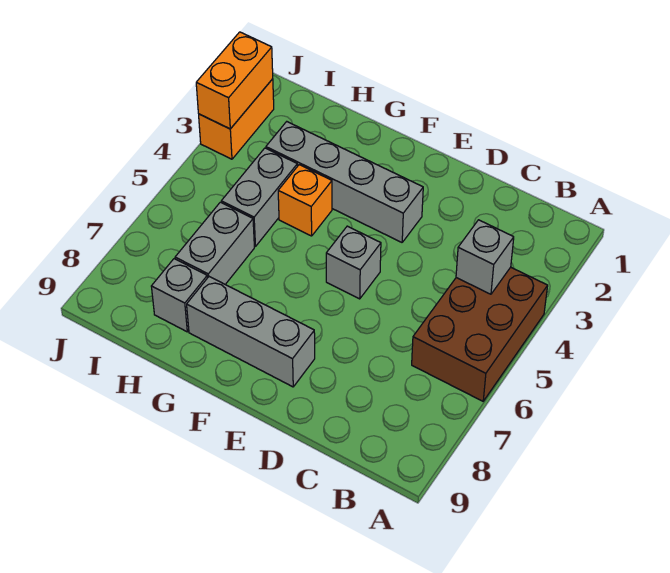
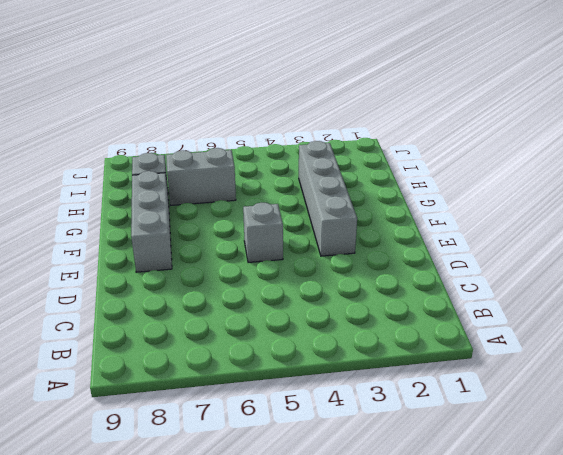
none -> brown 2x3 brick [412,267,548,401]
none -> orange 1x1 brick [278,165,332,236]

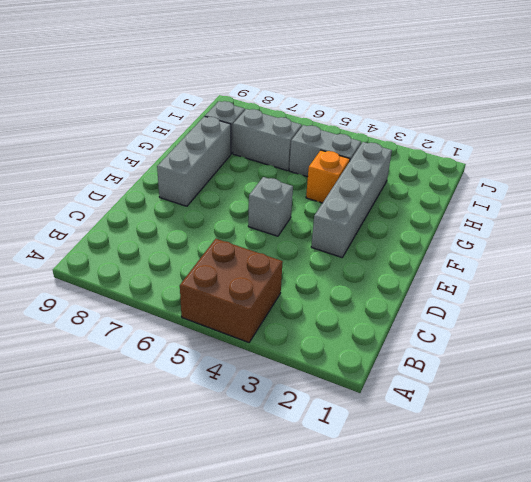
brown 2x2 brick [180,239,283,342] -> brown 2x3 brick [412,267,548,401]
none -> orange 1x2 brick [199,79,274,159]
none -> grey 1x1 brick [456,220,514,294]

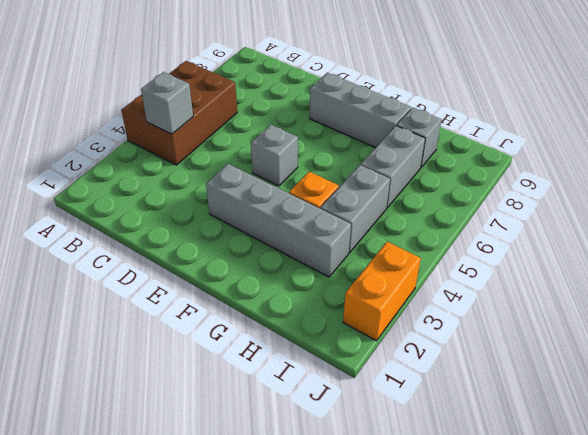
none -> orange 1x2 brick [196,32,273,129]

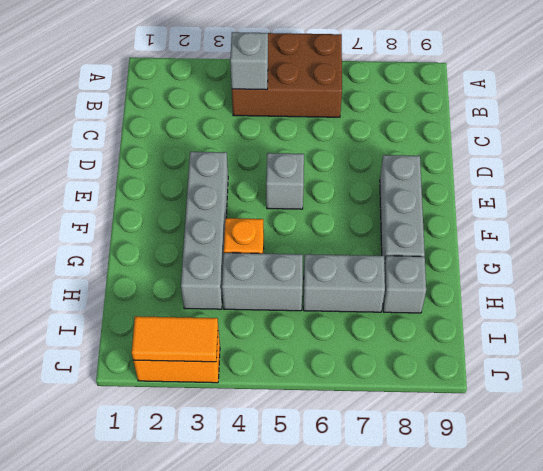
orange 1x2 tile [132,316,218,362] -> orange 1x2 brick [196,32,273,129]

